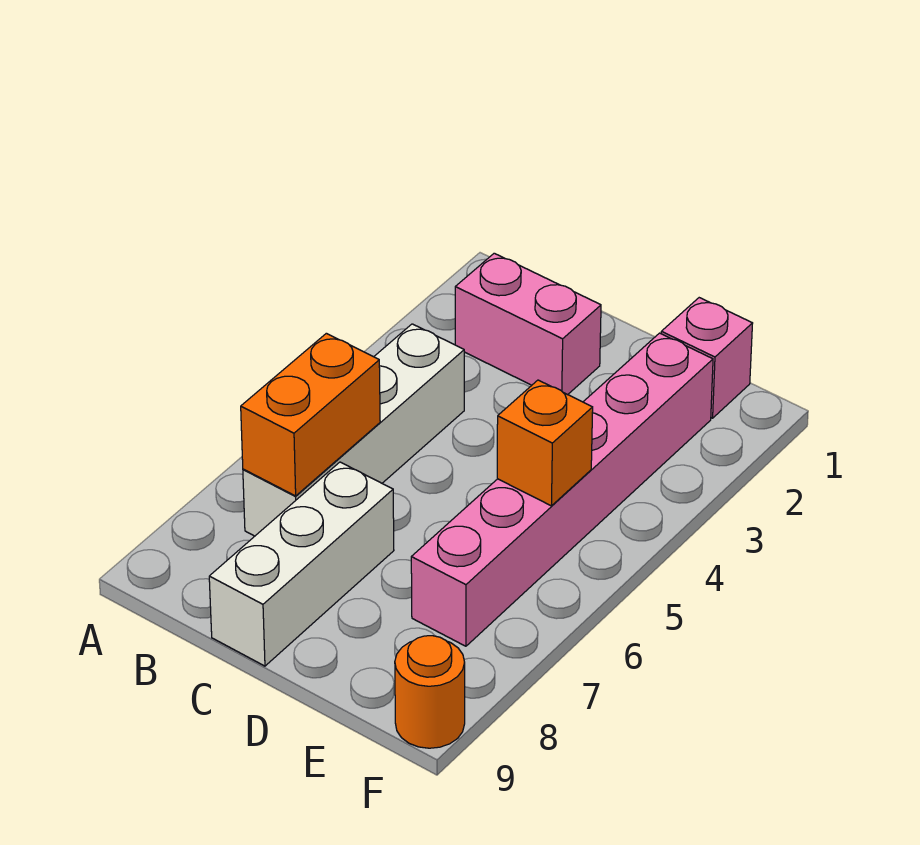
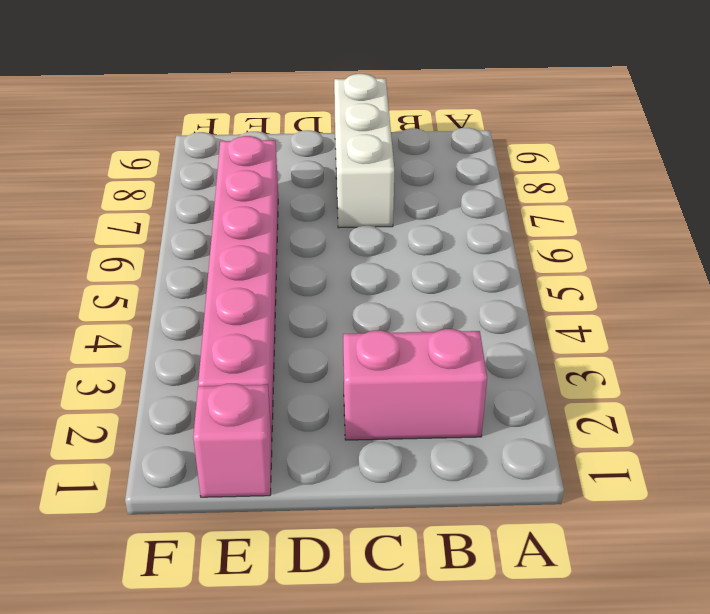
none -> white 1x4 brick [243,324,464,536]
none -> orange 1x1 round brick [395,636,465,748]

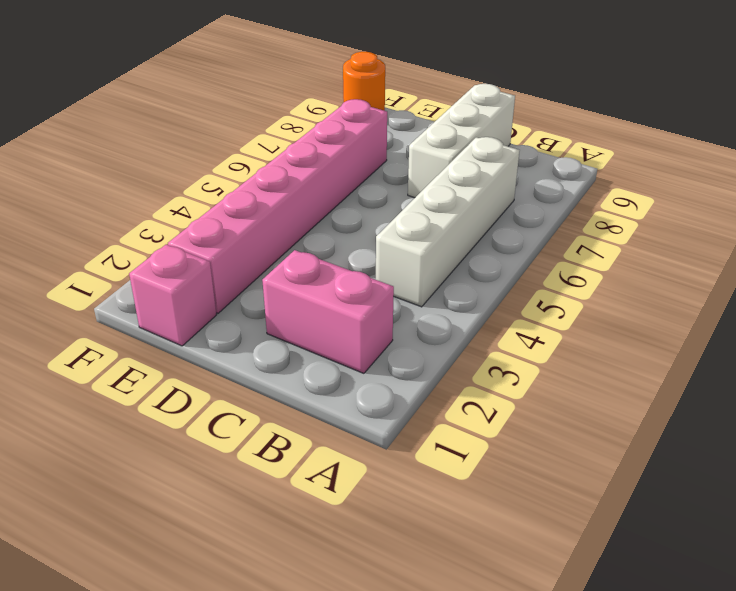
none -> orange 1x2 brick [241,333,380,496]
none -> orange 1x1 brick [497,380,593,506]

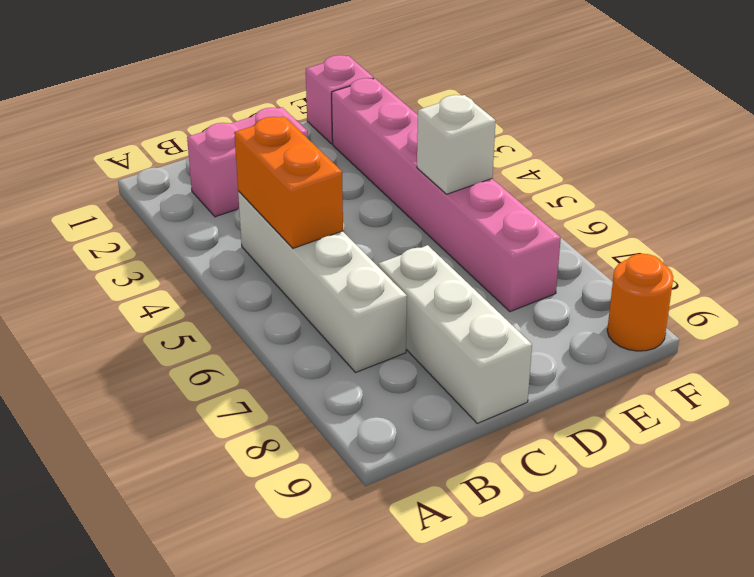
orange 1x2 brick [234,116,343,248] -> orange 1x2 brick moved to [241,333,380,496]
white 1x1 brick [417,95,496,194] -> orange 1x1 brick [497,380,593,506]

